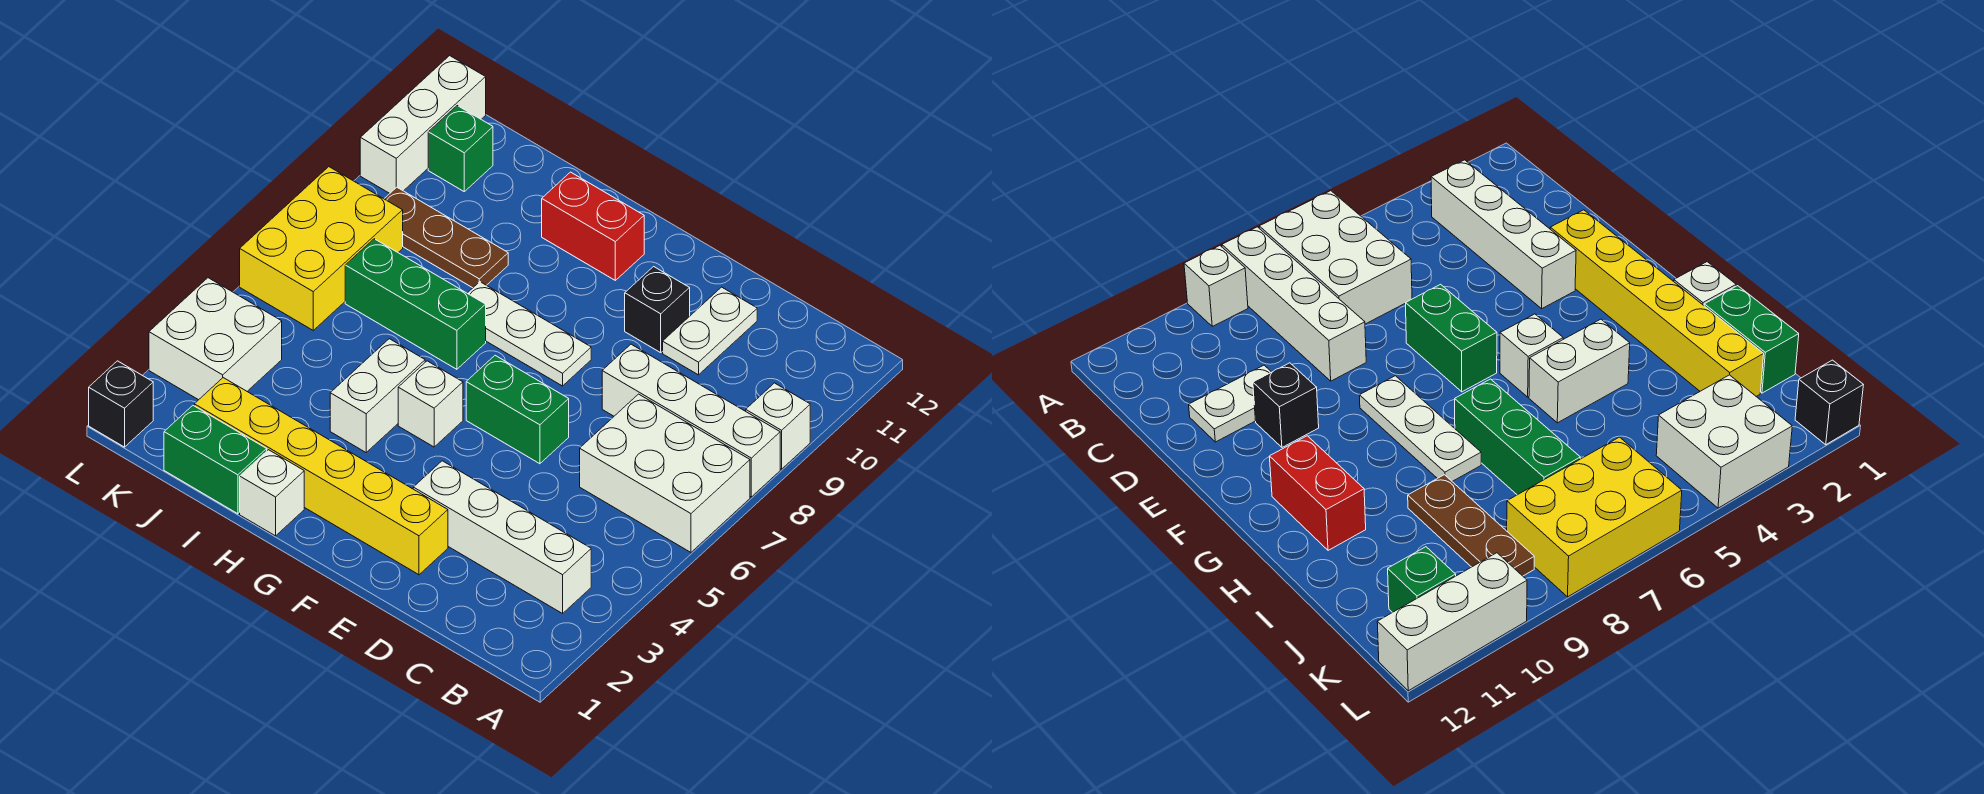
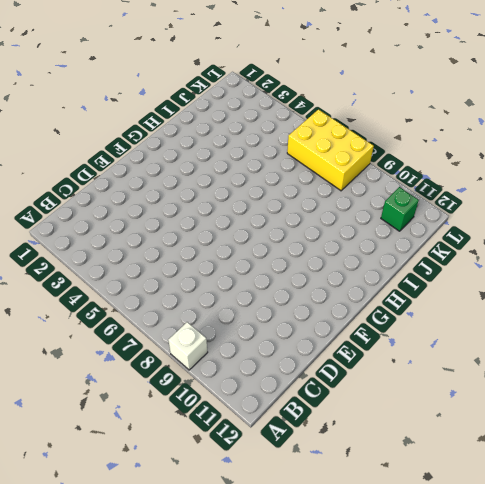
none -> white 2x3 brick [580,394,750,552]
none -> white 1x4 brick [602,344,780,497]
none -> white 1x4 brick [413,461,591,613]

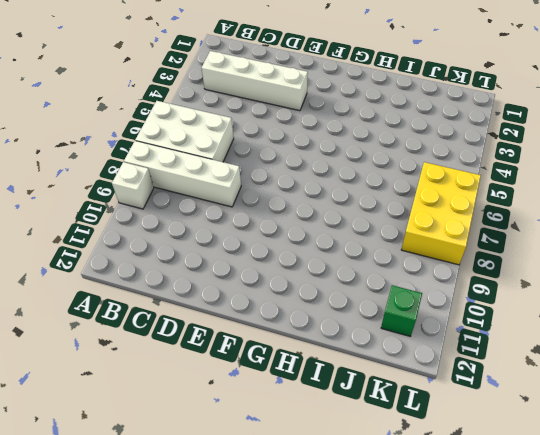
none -> white 1x2 plate [663,287,757,375]
none -> yellow 1x6 brick [194,378,448,575]
none -> green 1x2 brick [466,355,569,464]

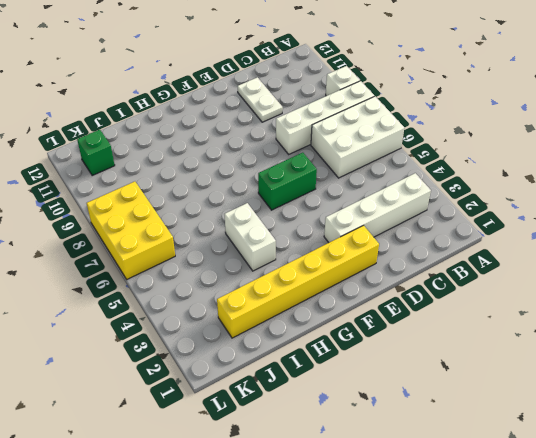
none -> black 1x1 brick [625,267,690,353]
none -> white 1x3 plate [467,282,591,386]
none -> white 1x1 brick [398,361,463,447]

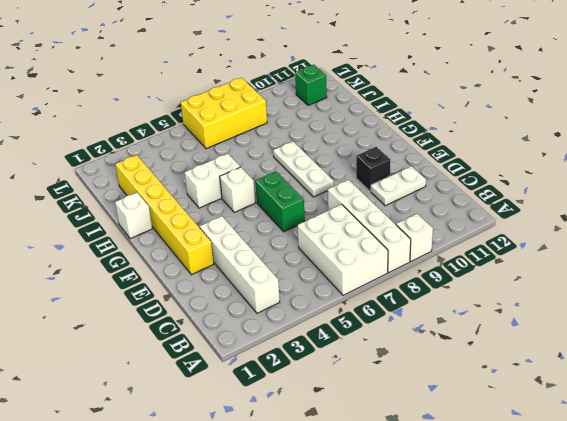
none -> red 1x2 brick [542,172,644,280]
none -> green 1x3 brick [345,239,486,369]
none -> green 1x2 brick [164,406,267,514]

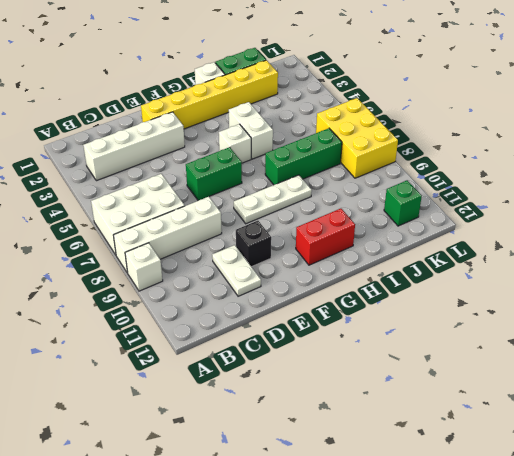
none -> brown 1x3 plate [384,187,508,288]
none -> white 2x2 brick [149,278,282,400]
none -> black 1x1 brick [89,361,153,447]

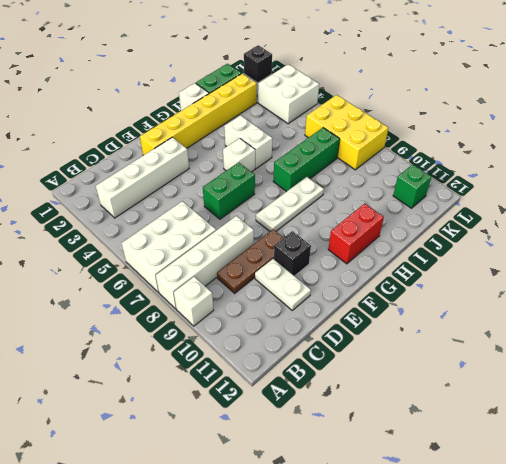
brown 1x3 plate [217,230,283,293] -> brown 1x3 plate moved to [384,187,508,288]
none -> white 1x3 brick [360,56,486,194]

